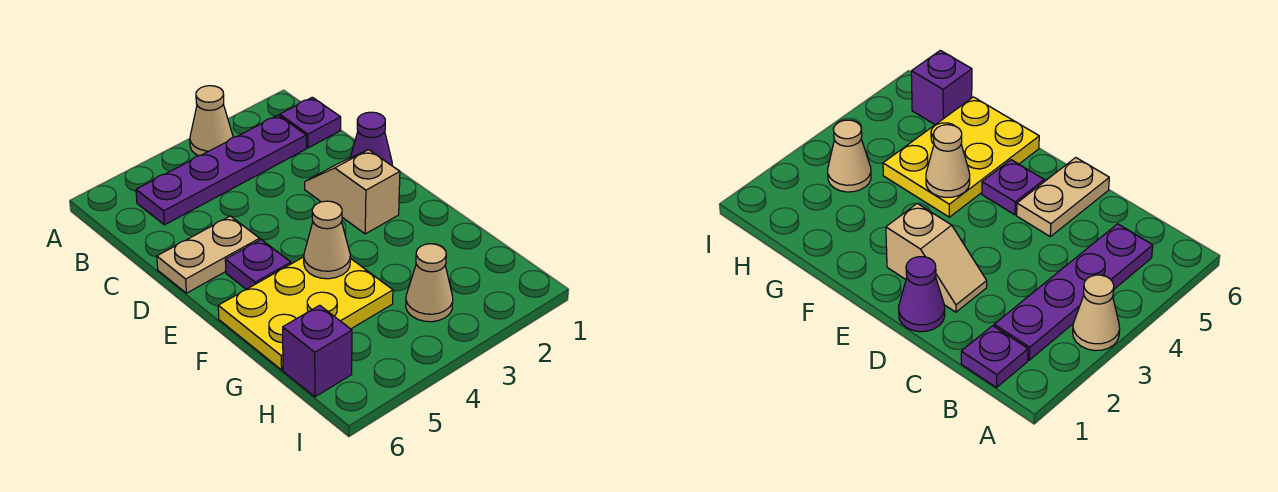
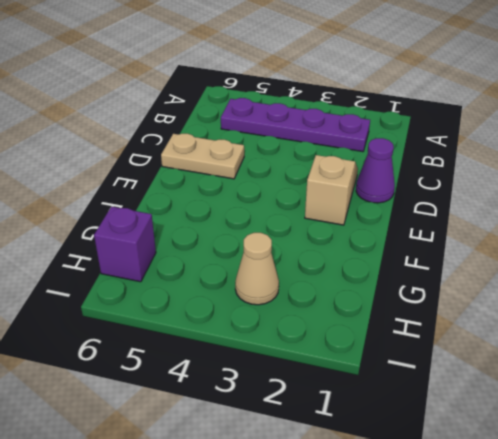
none -> tan 1x1 cone [190,86,233,156]
none -> purple 1x1 plate [280,97,341,148]

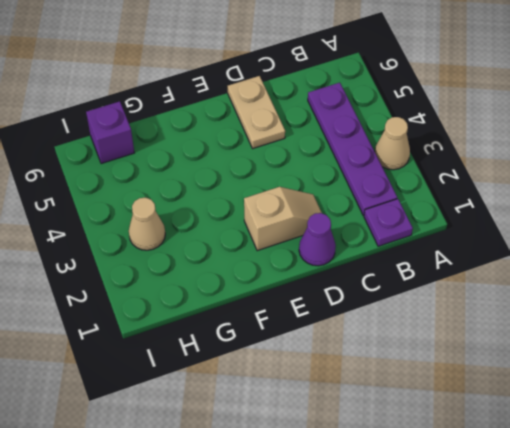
none -> purple 1x1 plate [225,240,291,289]
none -> yellow 2x3 plate [218,257,393,370]

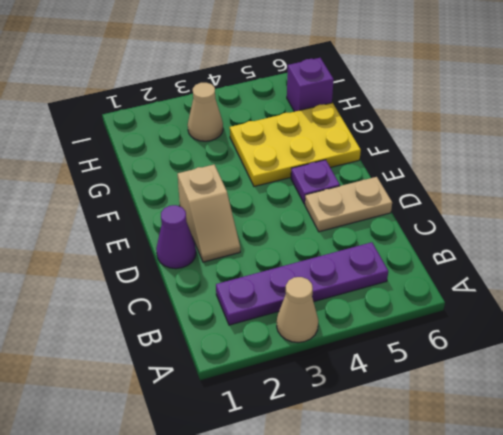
none -> purple 1x1 plate [280,97,341,148]
none -> tan 1x1 cone [304,201,350,279]

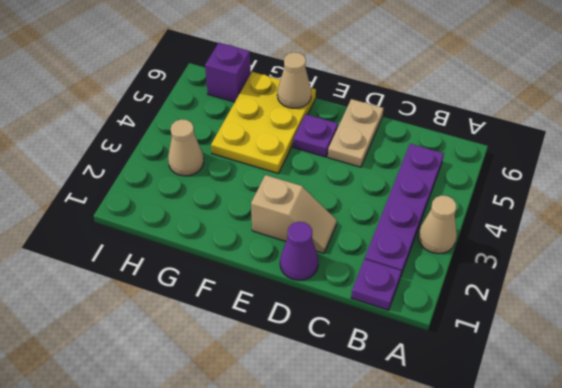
tan 1x1 cone [277,52,311,108] -> tan 1x1 cone moved to [304,201,350,279]

